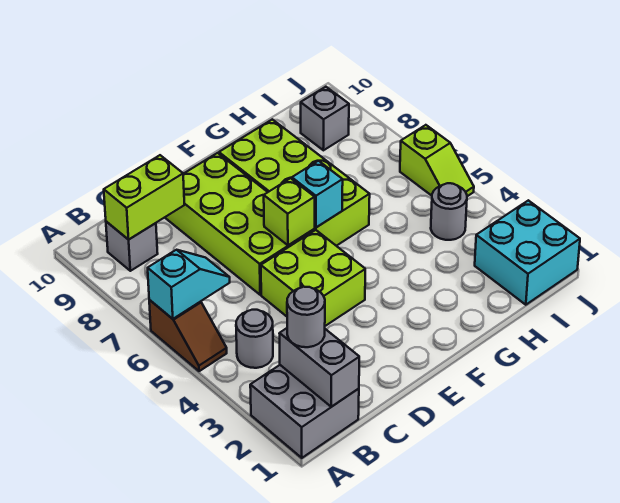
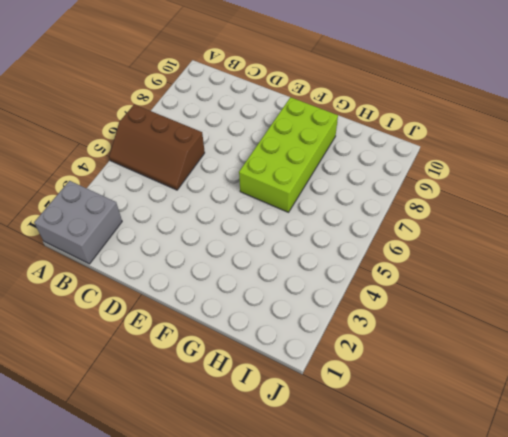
brown 2x3 slope [109,104,205,190] -> brown 1x2 slope [149,300,227,371]
none -> grey 1x1 round brick [236,310,273,368]
none -> grey 1x1 brick [106,222,158,271]
none -> lime 2x2 brick [261,230,365,326]

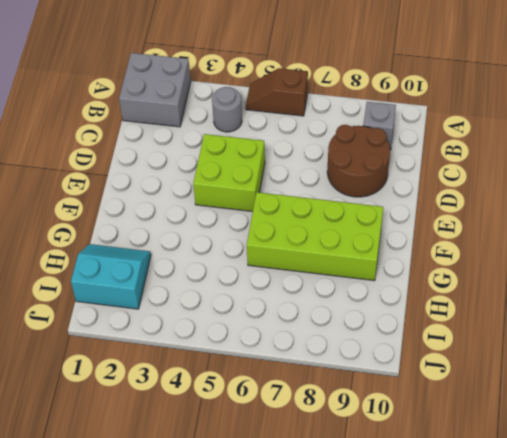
brown 2x2 round brick [327,125,390,197] -> lime 2x4 brick [165,153,315,295]
cyan 2x2 slope [71,244,151,309] -> cyan 2x2 brick [475,200,580,305]
none -> grey 1x1 round brick [431,183,467,240]
none -> grey 1x1 brick [301,87,349,150]
none -> lime 1x2 slope [400,125,474,196]

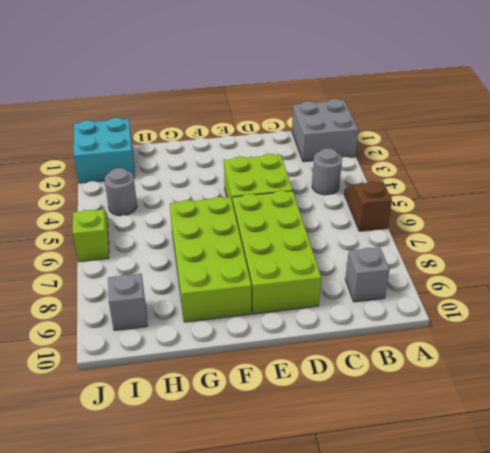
none -> cyan 1x2 slope [148,250,230,319]
none -> grey 1x2 brick [279,328,359,407]
none -> lime 1x2 brick [104,155,184,240]

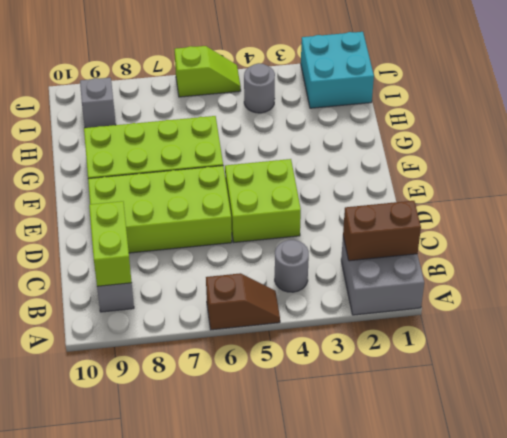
brown 1x2 brick [343,201,421,261] -> grey 1x2 brick [279,328,359,407]
none -> cyan 1x2 slope [148,250,230,319]
none -> lime 1x1 brick [264,178,315,245]
none -> cyan 1x1 brick [292,161,343,227]

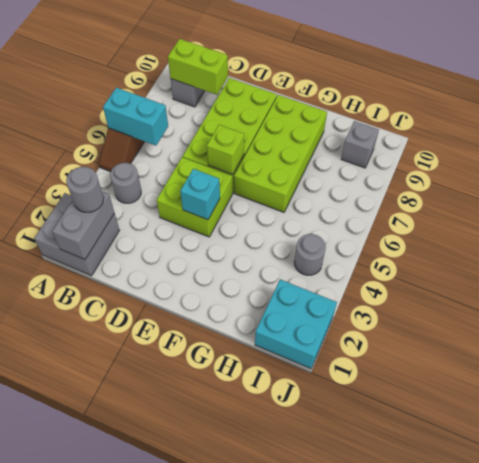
cyan 1x2 brick [103,88,168,146] -> cyan 1x2 slope [148,250,230,319]
cyan 1x1 brick [180,169,220,220] -> cyan 1x1 brick moved to [292,161,343,227]
none -> lime 1x2 slope [400,125,474,196]

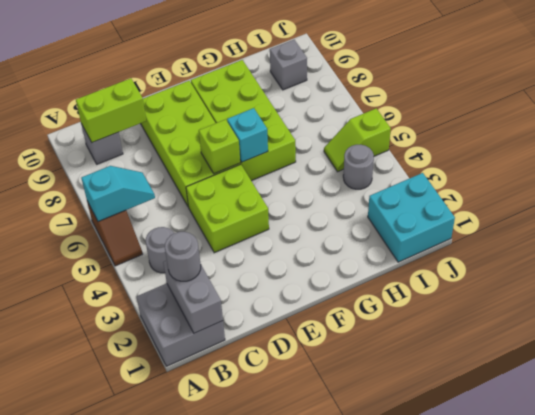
lime 1x2 slope [324,108,391,172] -> lime 1x2 slope turned to [400,125,474,196]

